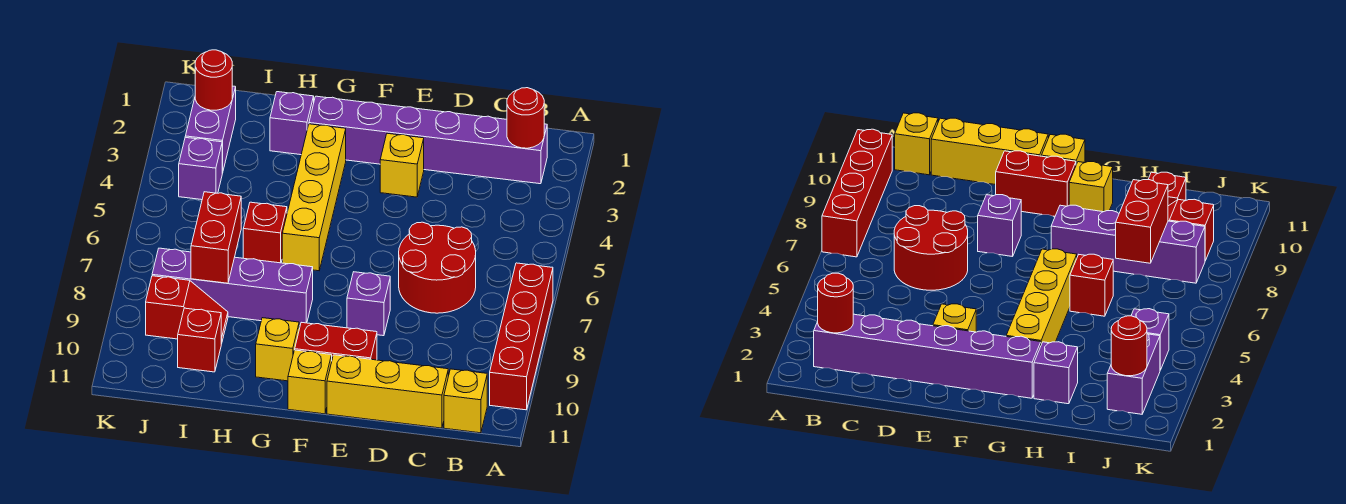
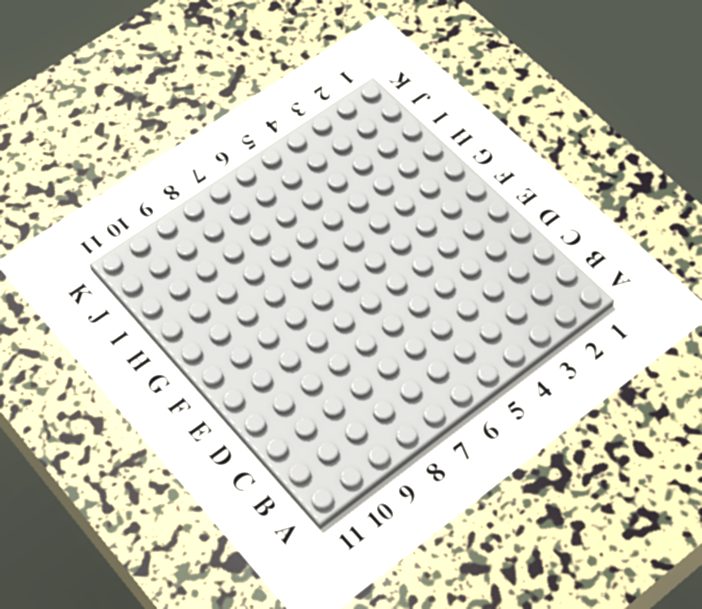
none -> red 1x4 brick [490,263,553,410]
none -> purple 1x6 brick [309,96,547,184]
none -> yellow 1x1 brick [444,369,487,433]

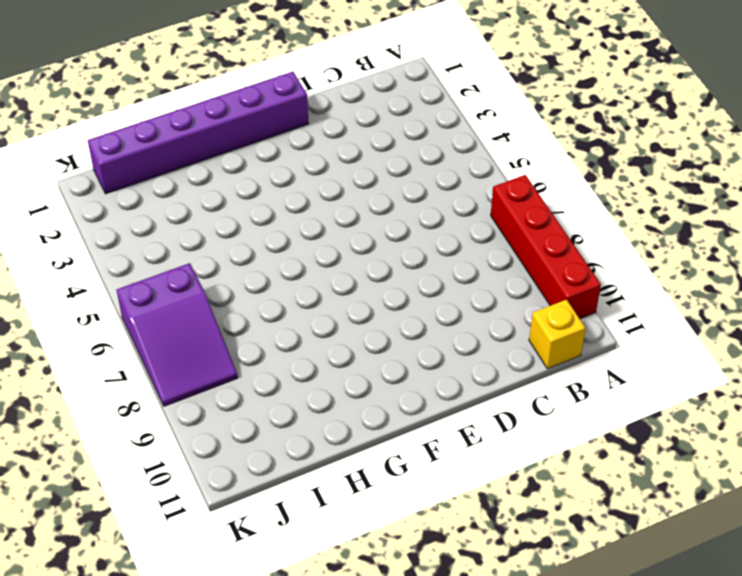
purple 1x6 brick [88,72,309,194] -> purple 1x6 brick moved to [309,96,547,184]
purple 2x3 slope [117,263,238,406] -> purple 1x4 brick [152,248,313,325]
none -> red 2x2 round brick [399,222,476,313]
none -> yellow 1x3 brick [327,355,448,428]
none -> yellow 1x1 brick [380,133,424,197]

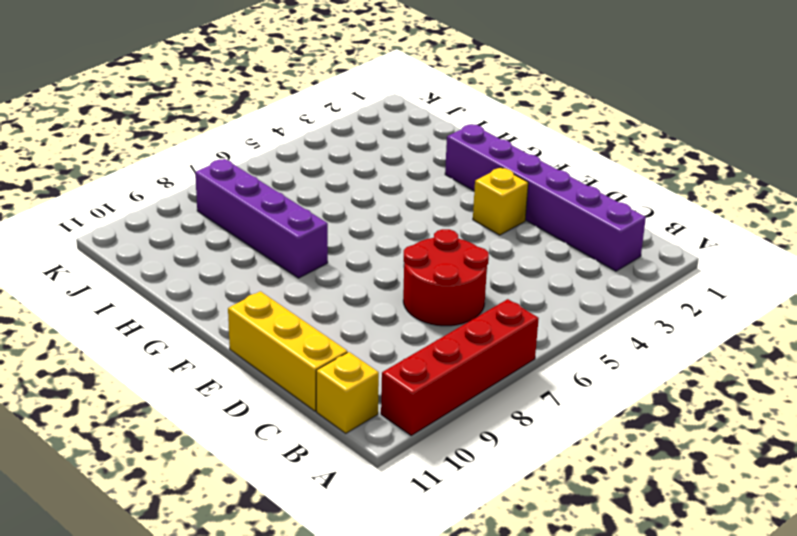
none -> purple 1x1 brick [347,272,390,336]
none -> red 1x2 brick [295,322,377,360]
none -> yellow 1x1 brick [288,350,332,414]

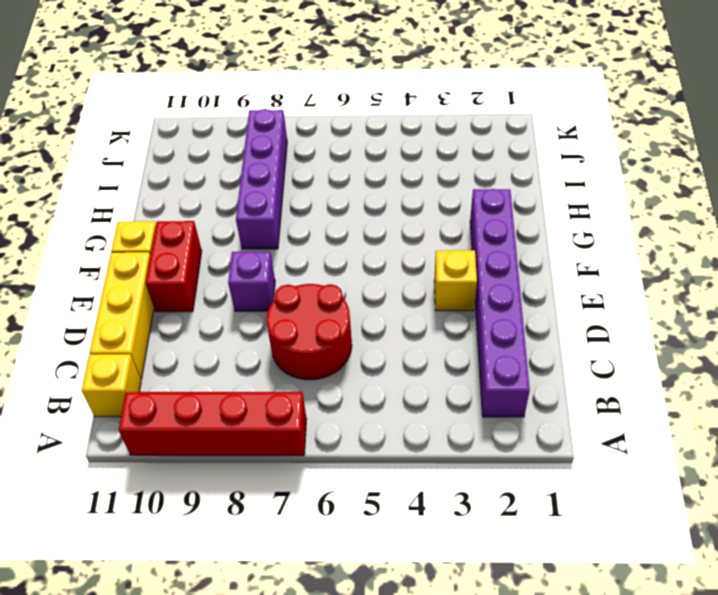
none -> yellow 1x4 brick [282,124,346,271]
none -> yellow 1x1 brick [256,318,299,381]
none -> purple 1x1 brick [270,92,314,155]

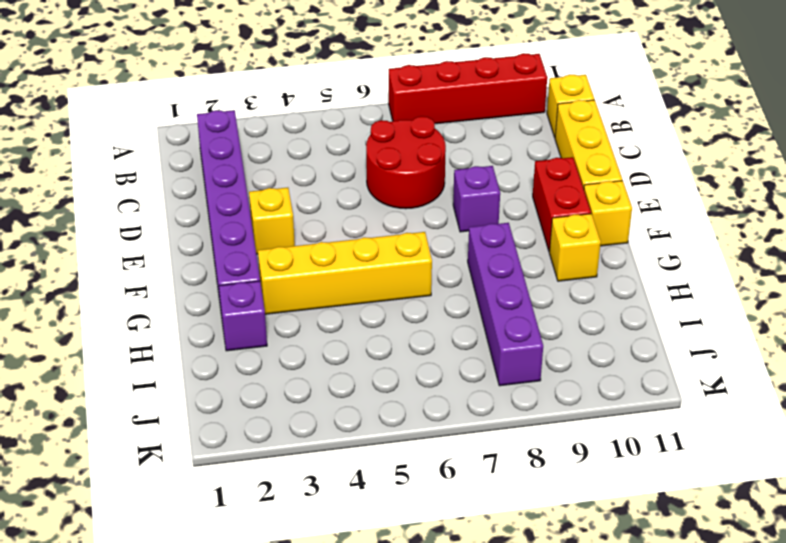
none -> red 1x1 brick [243,202,287,263]
none -> red 1x2 slope [146,276,228,344]
none -> red 1x1 brick [178,308,221,372]

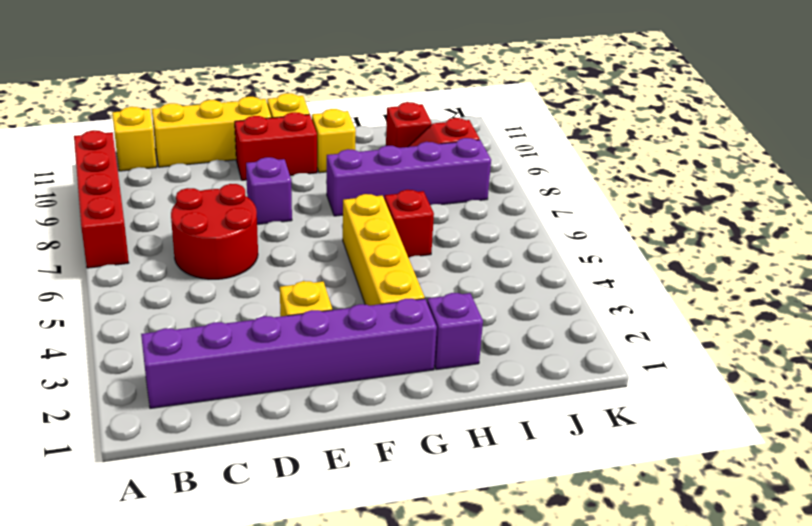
none -> purple 1x2 brick [185,86,236,173]
none -> purple 1x1 brick [179,137,222,200]
none -> red 1x1 round brick [507,88,544,148]

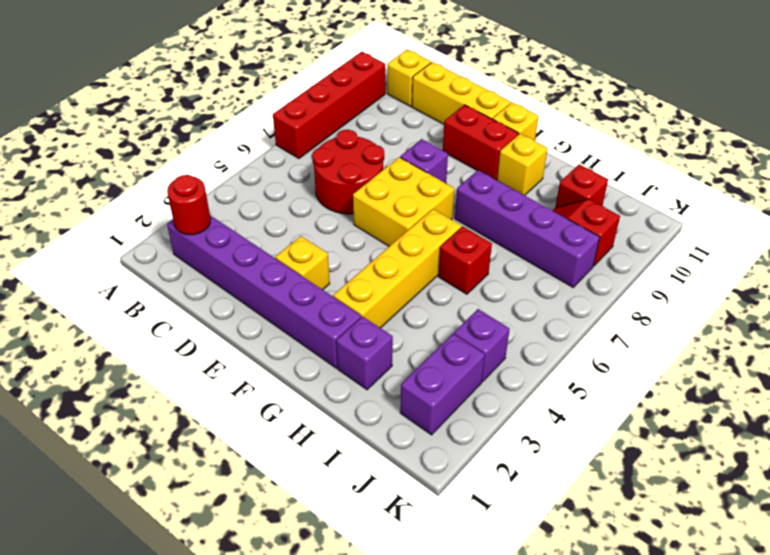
yellow 2x2 brick [353,157,454,246] -> none
none -> red 1x2 brick [191,192,241,283]
none -> red 1x1 round brick [195,50,232,110]

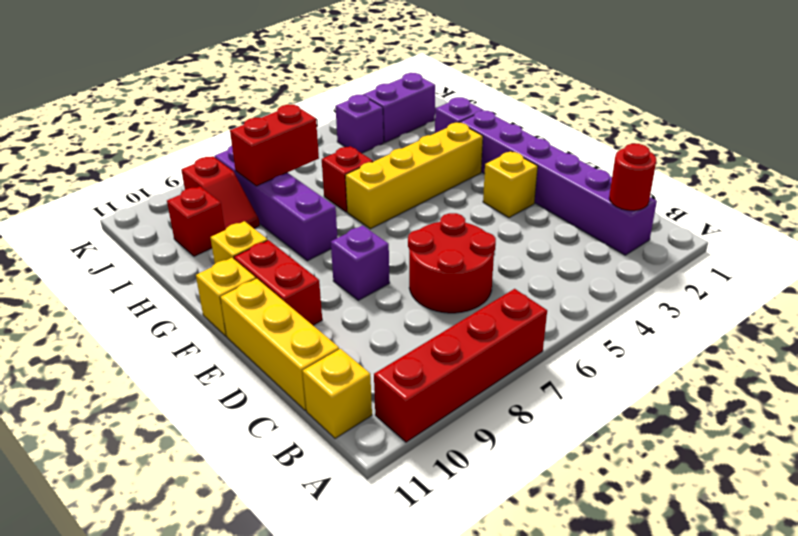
none -> red 1x1 round brick [195,50,232,110]

